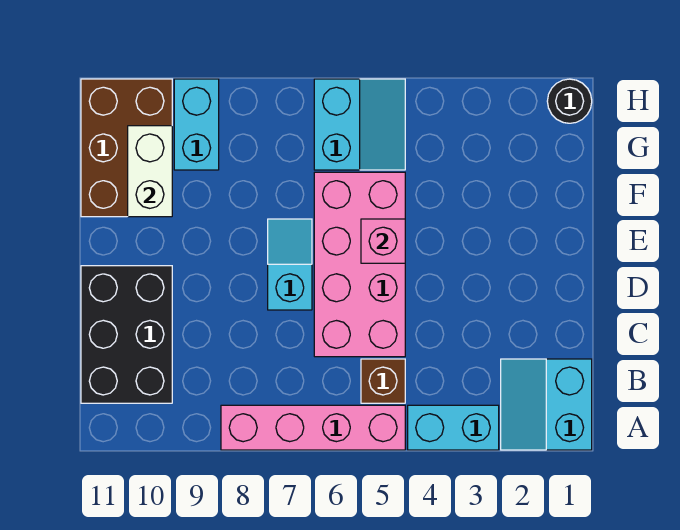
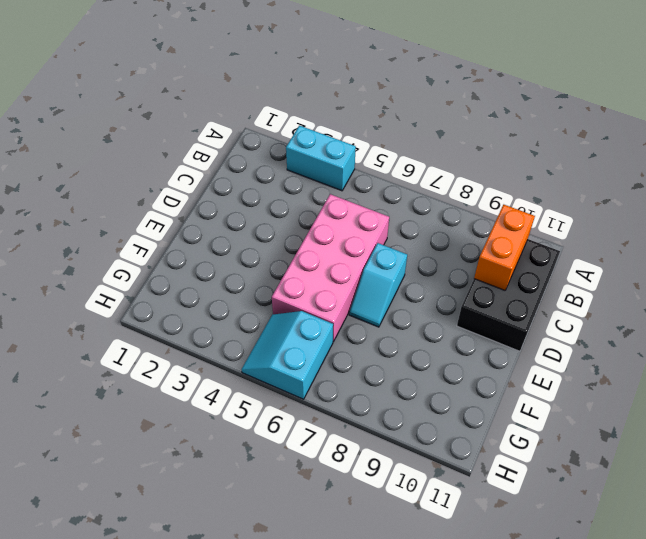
orange 1x2 brick [474,205,535,290] -> none
none -> cyan 2x2 slope [501,359,592,450]
none -> pink 1x4 brick [221,405,405,450]
none -> brown 1x1 brick [361,359,405,403]

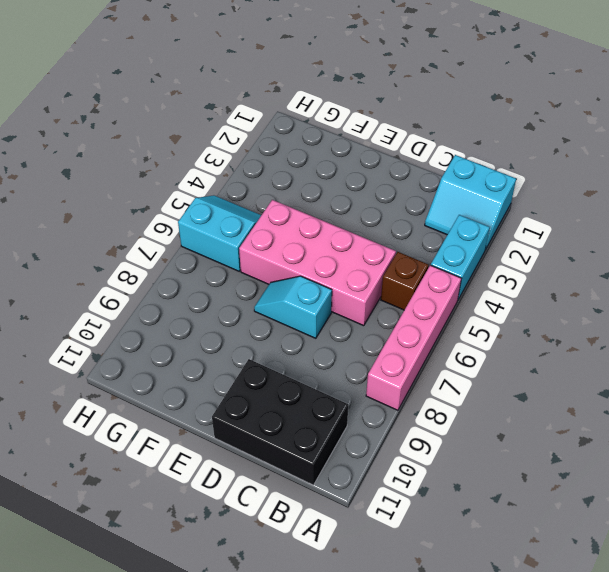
none -> brown 2x3 brick [81,79,172,217]
none -> cyan 1x2 brick [174,79,219,170]
none -> black 1x1 round brick [547,79,592,123]

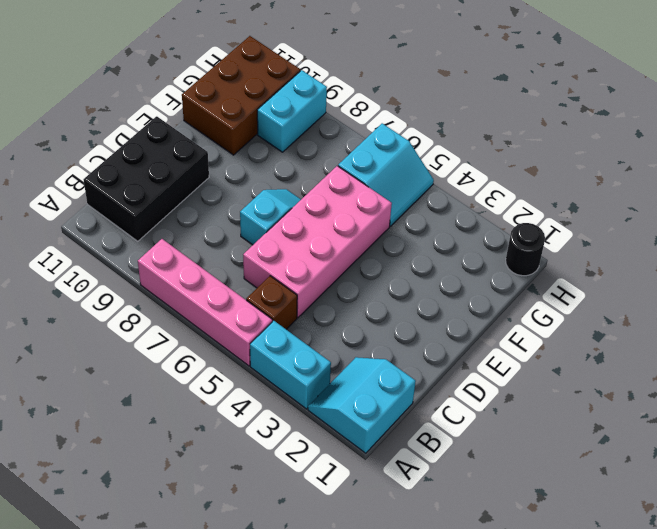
none -> pink 1x1 brick [361,219,405,263]
none -> white 1x2 brick [128,126,172,217]

